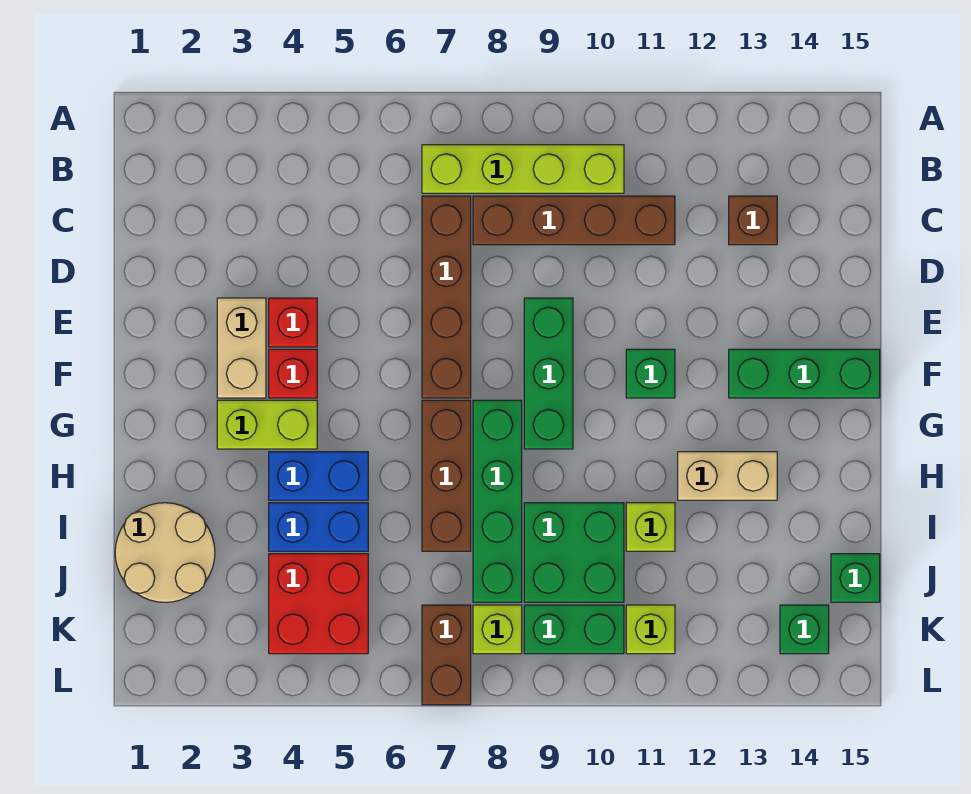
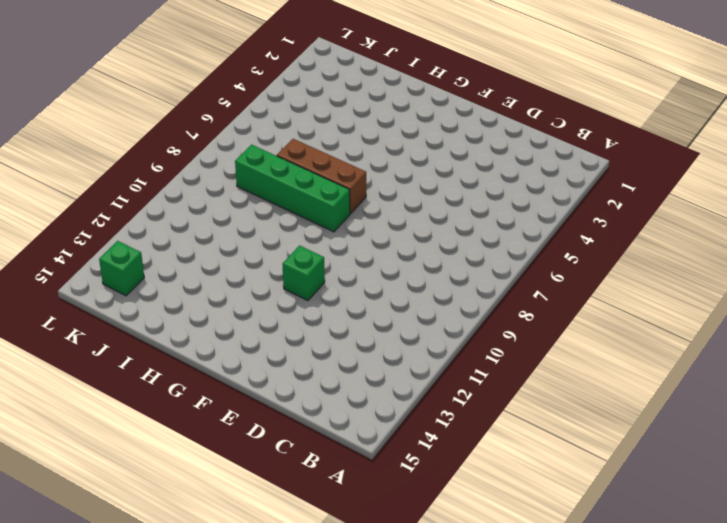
none -> lime 1x4 brick [422,145,624,193]
none -> brown 1x4 brick [422,196,471,398]
none -> brown 1x4 brick [473,196,675,245]

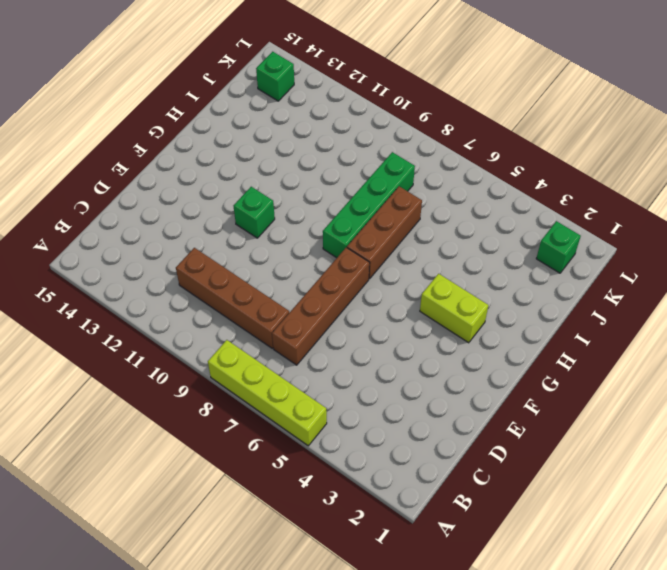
lime 1x4 brick [208,340,327,446] -> lime 1x4 brick moved to [422,145,624,193]
green 1x1 brick [536,221,581,273] -> green 1x1 brick moved to [831,554,880,602]
none -> brown 1x1 brick [729,196,777,245]
none -> tan 1x2 brick [217,298,266,398]
none -> red 1x1 brick [269,298,317,347]

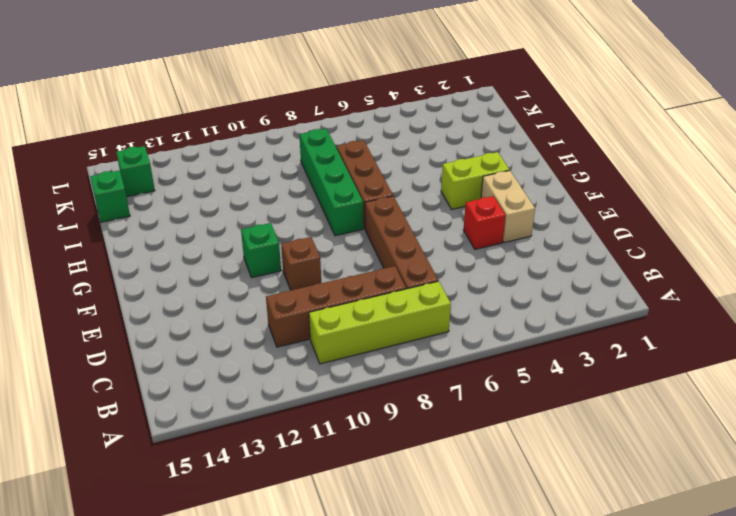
brown 1x1 brick [281,237,321,290] -> brown 1x1 brick moved to [729,196,777,245]
none -> green 1x3 brick [524,298,573,449]
none -> red 1x1 brick [269,349,317,398]
none -> green 1x3 brick [729,349,880,398]

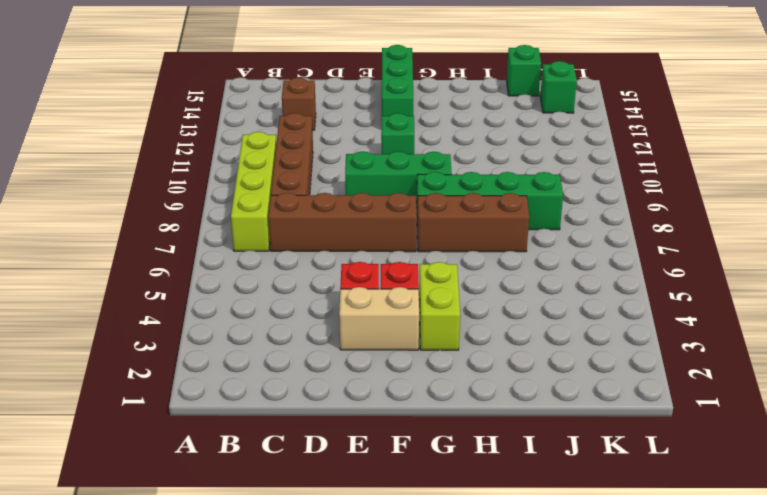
none -> blue 1x2 brick [269,452,368,500]
none -> tan 1x2 brick [678,452,777,500]
none -> tan 2x2 round brick [115,503,215,602]

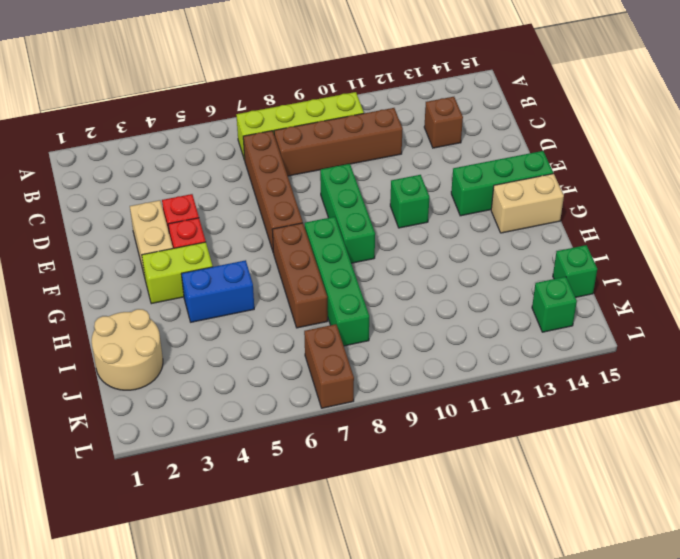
tan 1x2 brick [491,174,564,233] -> tan 1x2 brick moved to [678,452,777,500]
none -> blue 1x2 brick [269,503,368,551]
none -> green 2x2 brick [524,503,624,602]
none -> lime 1x1 brick [626,503,675,551]

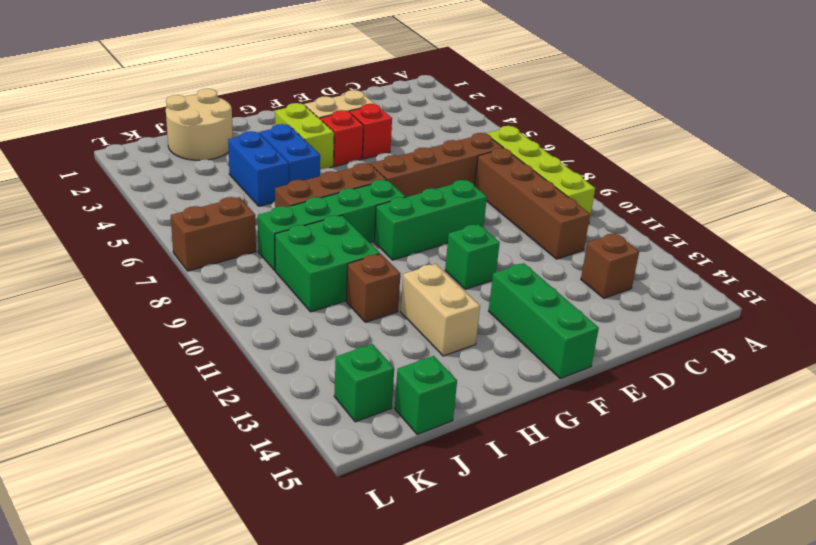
brown 1x1 brick [346,254,401,322] -> lime 1x1 brick [626,503,675,551]
none -> red 2x2 brick [269,554,368,654]
none -> lime 1x1 brick [473,605,522,654]
none -> green 1x2 brick [524,605,624,654]

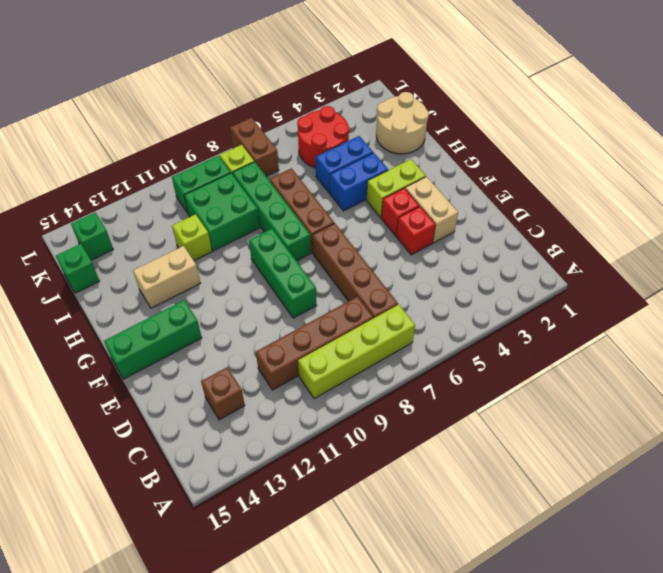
red 2x2 round brick [297,106,349,168] -> red 2x2 brick [269,554,368,654]
none -> green 1x1 brick [626,349,675,398]
none -> lime 1x1 brick [626,605,675,654]

